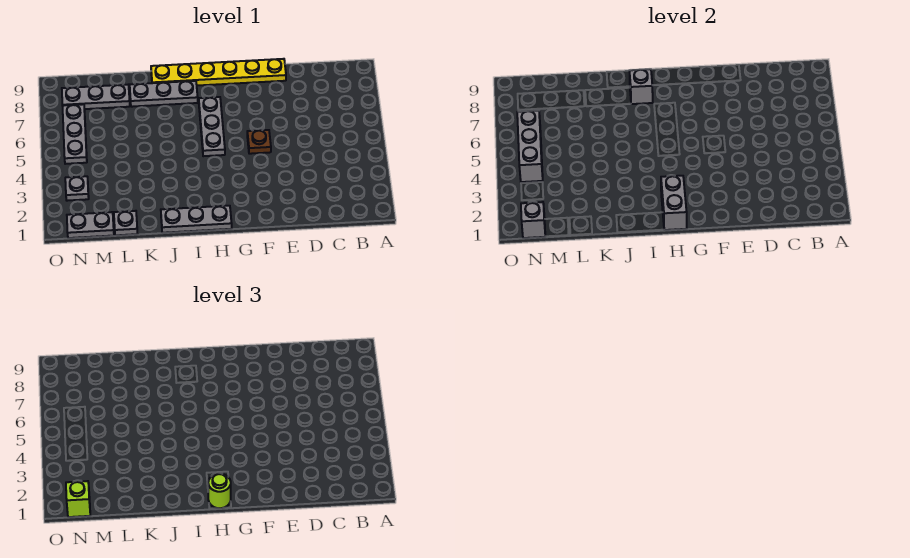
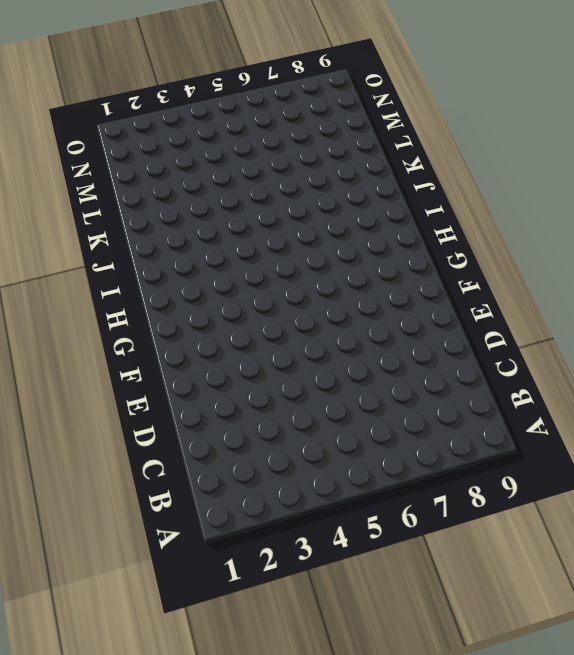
none -> yellow 1x6 plate [151,59,286,86]
none -> brown 1x1 plate [247,130,271,154]
none -> grey 1x3 plate [161,206,232,233]

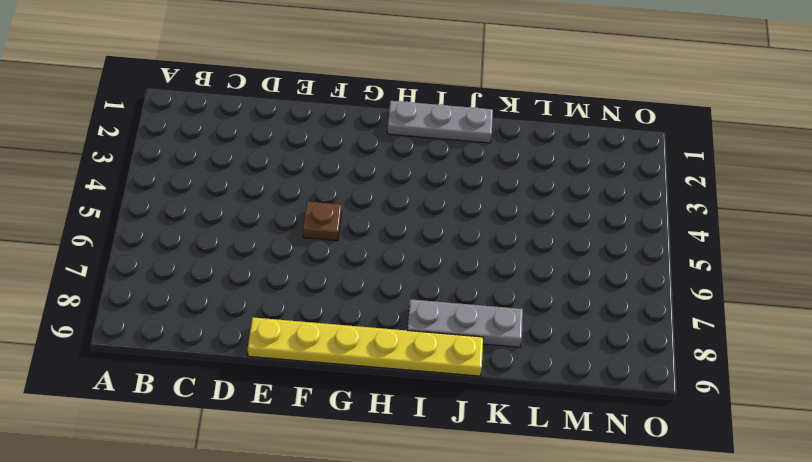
none -> grey 1x3 plate [199,97,225,156]
none -> grey 1x1 plate [114,211,137,235]
none -> grey 1x3 plate [62,85,130,109]

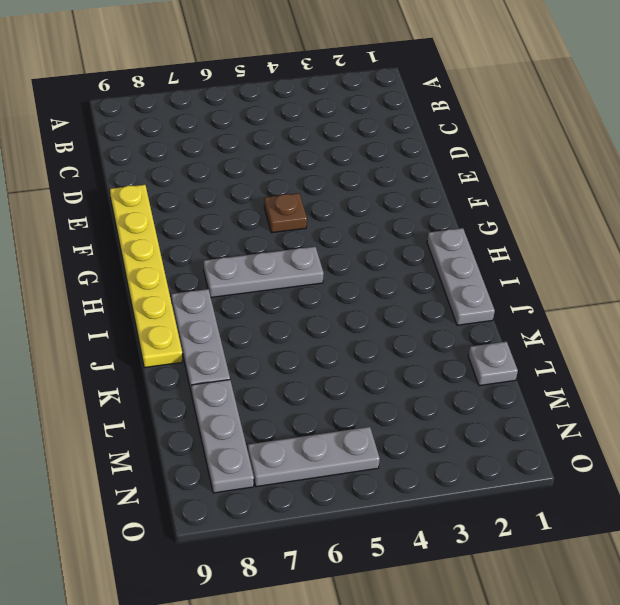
none -> grey 1x2 plate [67,212,114,238]
none -> grey 1x1 plate [65,176,89,201]
none -> grey 1x2 brick [661,176,687,230]

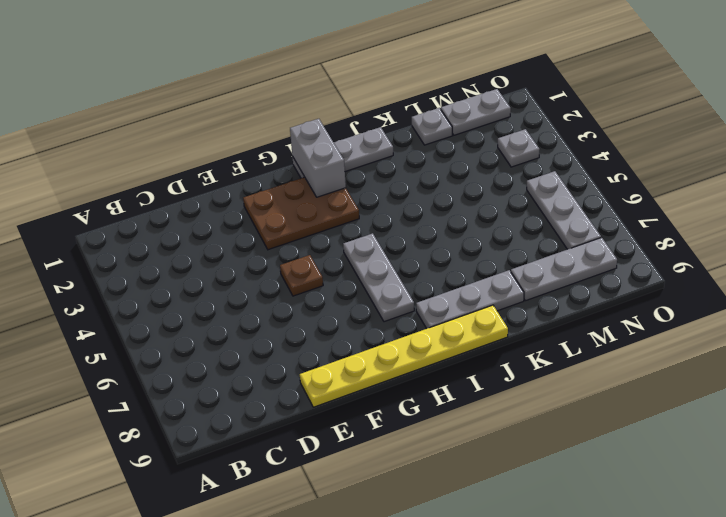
brown 2x3 plate [243,177,359,250] -> none
none -> grey 1x1 brick [629,69,653,104]
none -> grey 1x1 brick [521,202,546,238]
none -> grey 1x3 brick [517,111,543,182]

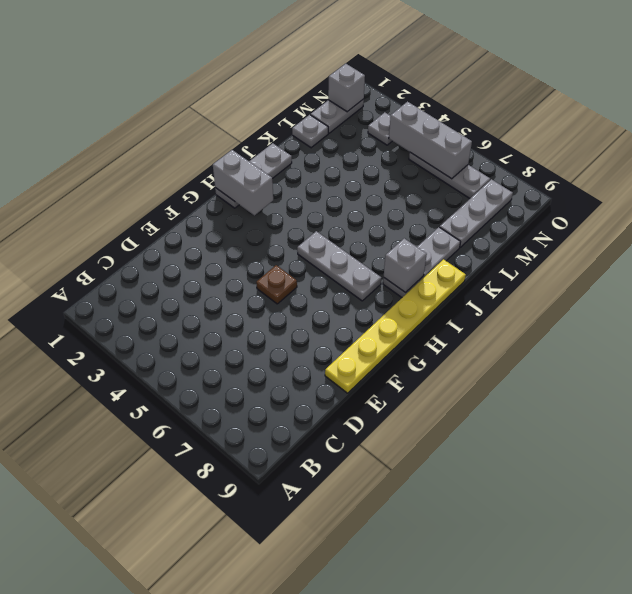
none -> lime 1x1 round brick [208,474,231,508]
none -> lime 1x1 brick [66,481,90,517]

